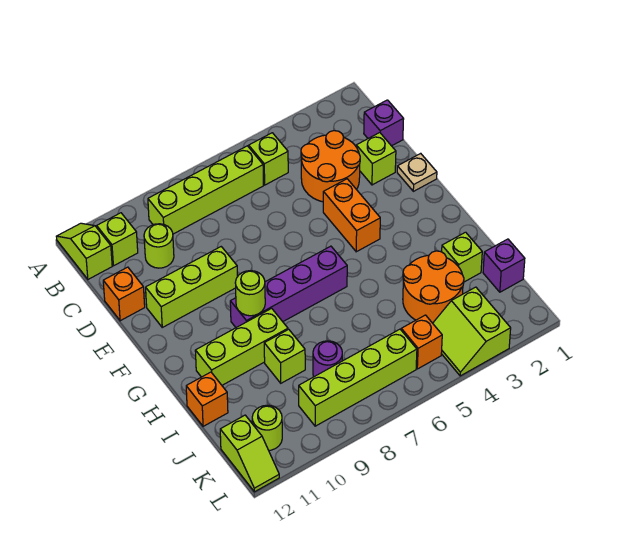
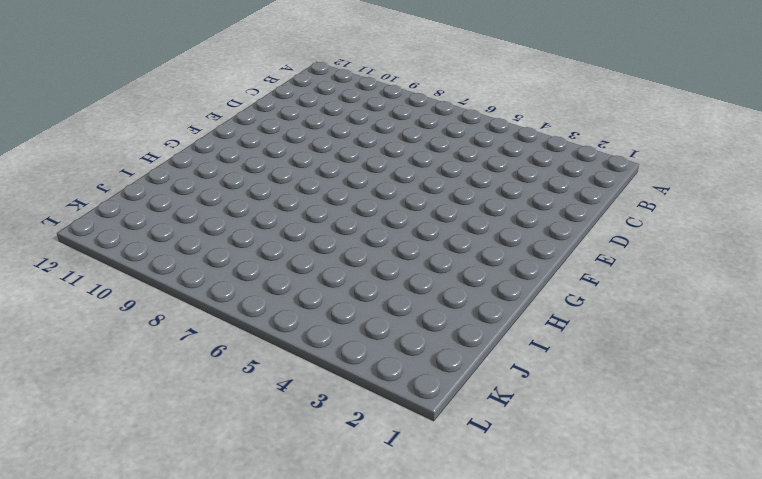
none -> lime 1x2 slope [56,223,112,279]
none -> lime 1x1 brick [249,133,288,185]
none -> lime 1x4 brick [148,146,263,234]

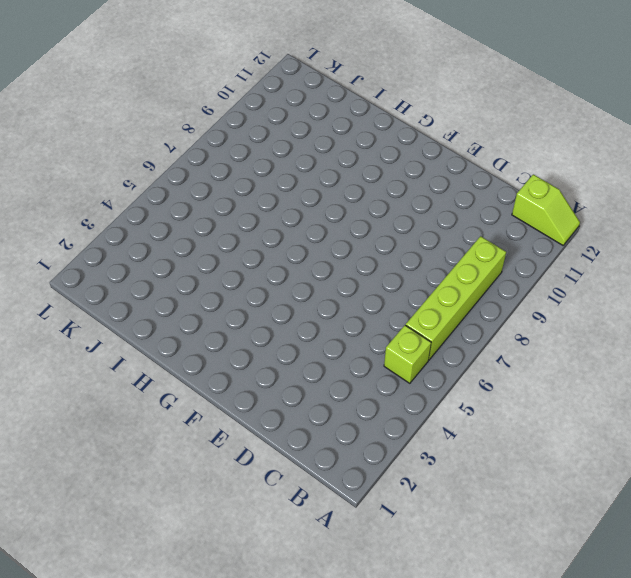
none -> lime 1x1 brick [97,213,138,266]
none -> purple 1x1 brick [364,100,404,146]
none -> orange 2x2 round brick [301,131,360,202]

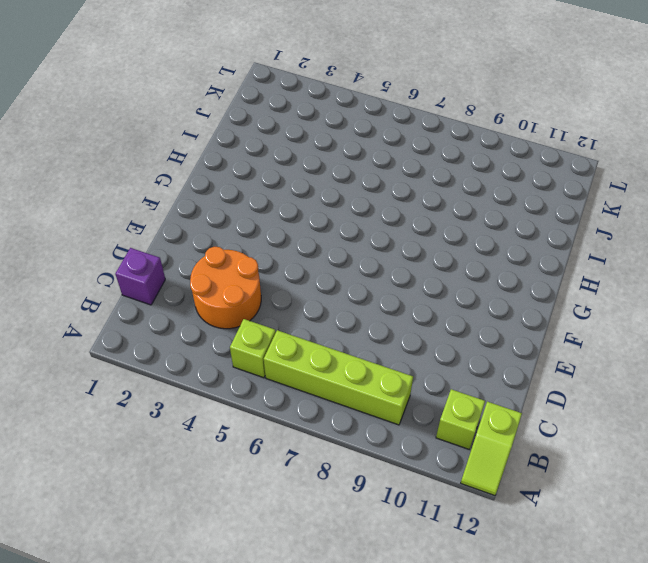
none -> lime 1x1 round brick [144,224,174,268]
none -> lime 1x1 brick [356,133,396,185]
none -> orange 1x1 brick [103,267,145,321]

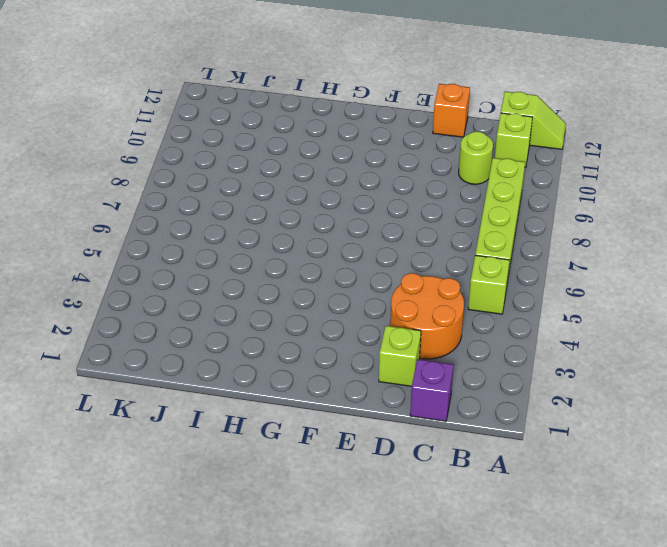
none -> tan 1x1 plate [397,153,437,191]
none -> orange 1x2 brick [323,179,380,252]
none -> lime 1x3 brick [146,247,237,327]

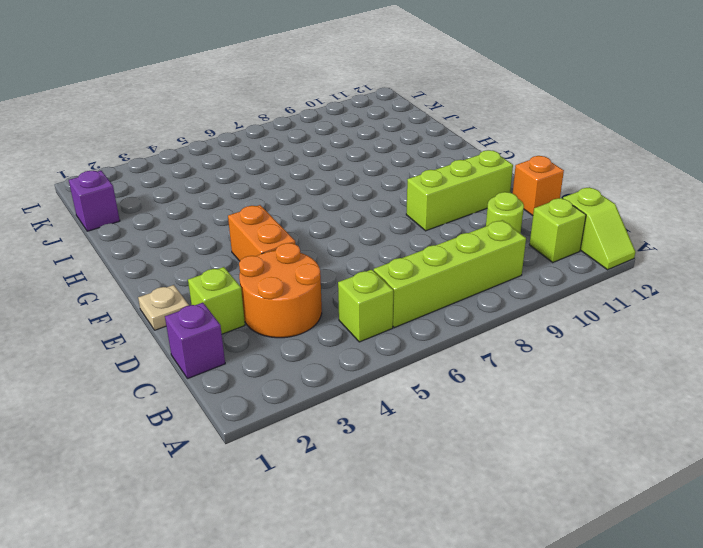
none -> purple 1x4 brick [230,246,347,328]
none -> lime 1x3 brick [195,308,288,385]
none -> lime 1x1 brick [442,232,482,282]

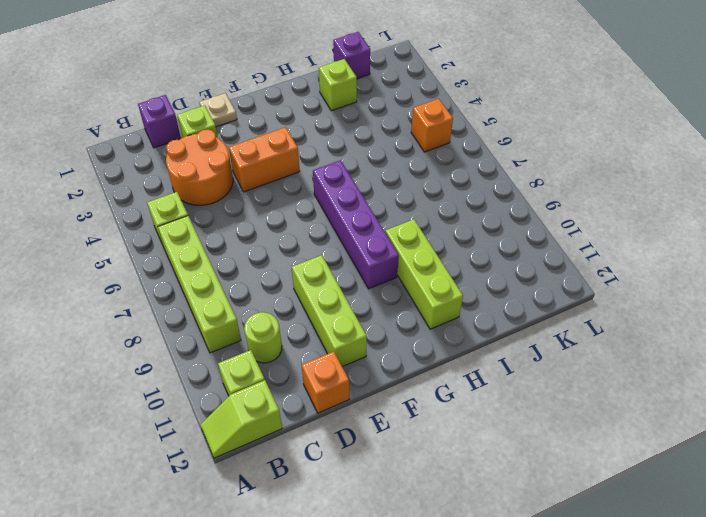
none -> orange 2x2 round brick [403,251,464,323]
none -> lime 1x1 brick [264,329,305,383]
none -> orange 1x1 brick [186,372,228,426]

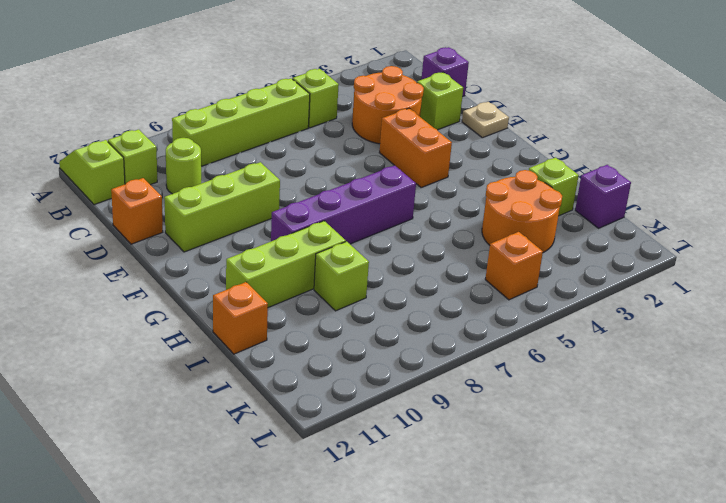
none -> purple 1x1 round brick [313,341,342,377]
none -> lime 2x2 slope [433,287,511,376]
none -> lime 1x4 brick [299,329,417,426]

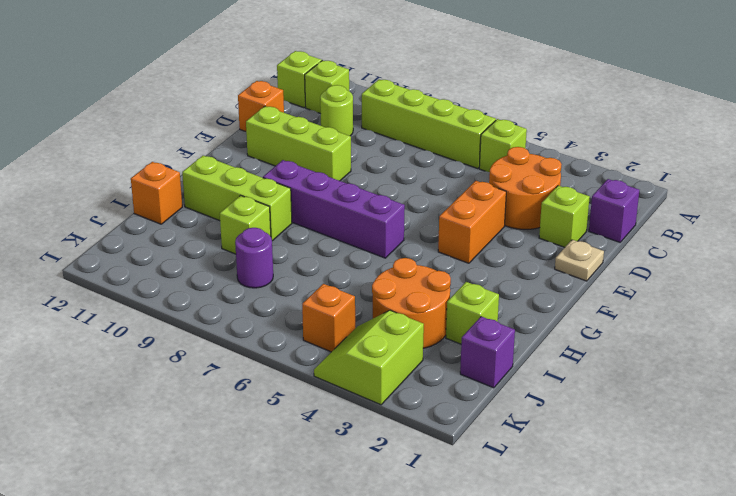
none -> lime 1x4 brick [299,329,417,426]
none -> lime 1x1 round brick [252,405,282,450]
none -> lime 1x2 slope [220,415,279,492]

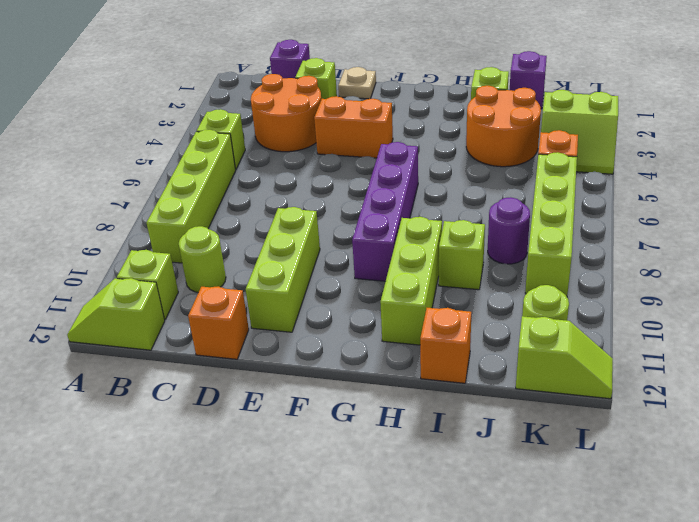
none -> lime 1x1 round brick [235,271,265,316]

